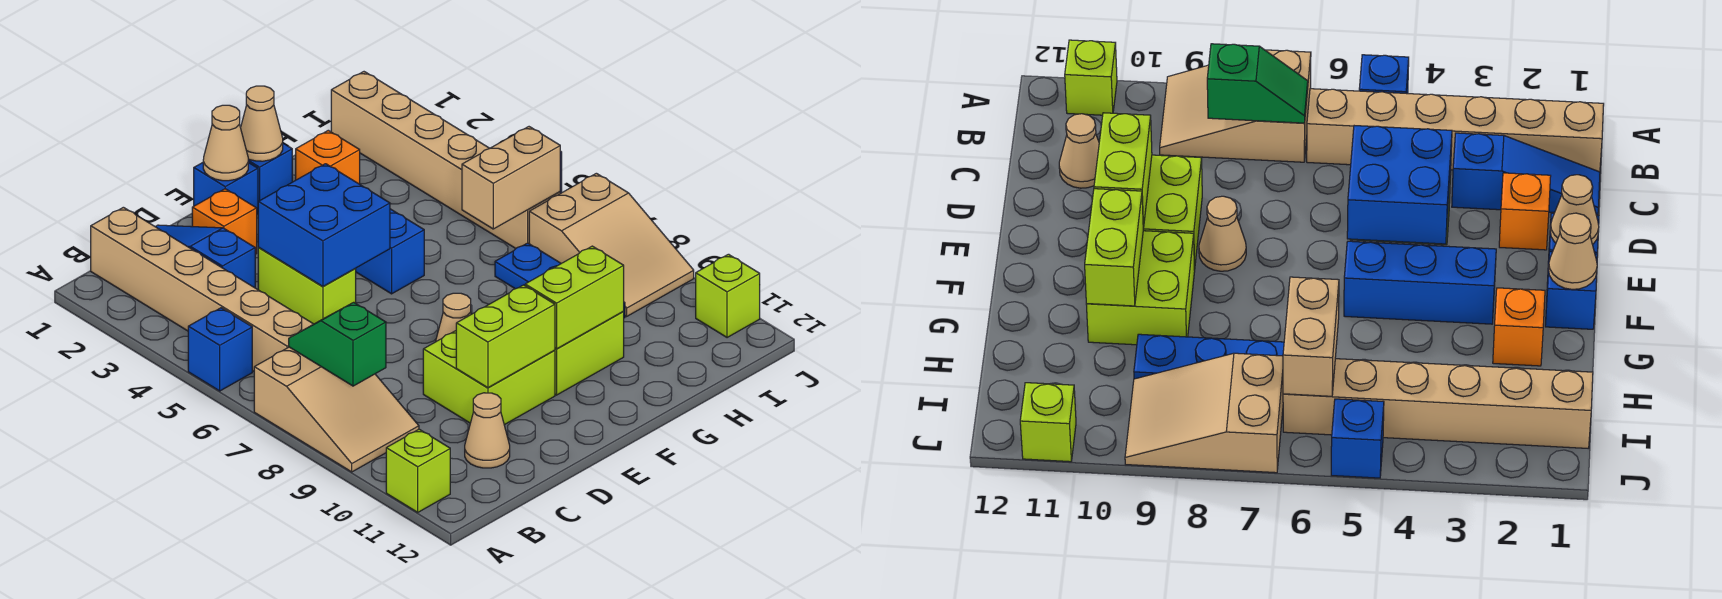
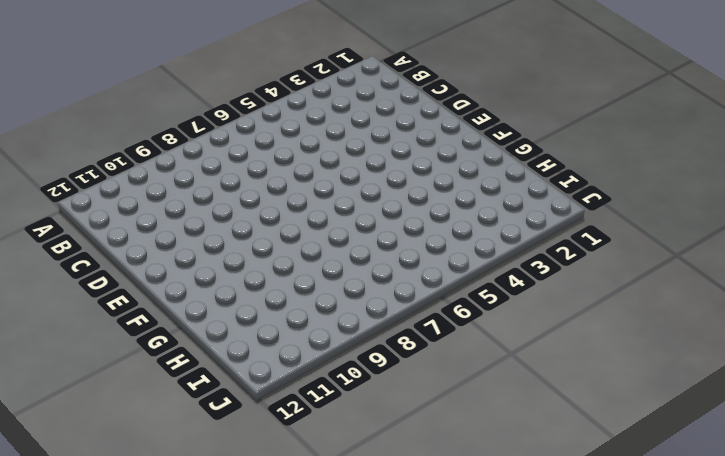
none -> blue 1x1 brick [188,308,252,391]
none -> tan 2x3 slope [254,347,419,472]
none -> lime 1x1 brick [386,429,450,512]

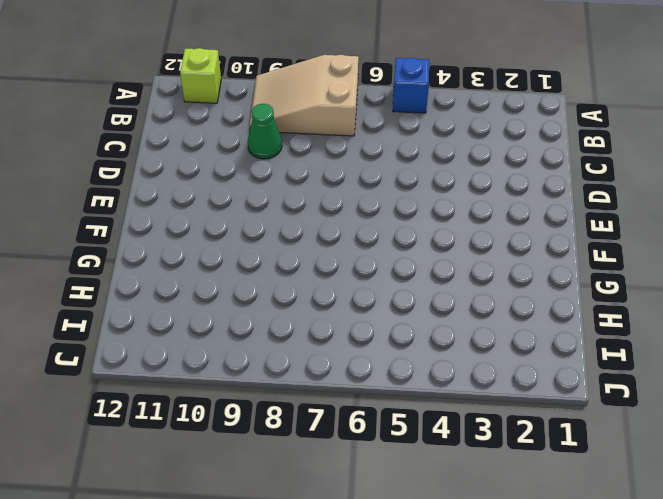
green 1x1 cone [248,104,282,159] -> none
none -> tan 1x6 brick [91,207,313,371]
none -> blue 1x3 slope [155,225,255,288]
none -> tan 1x1 cone [465,393,510,468]

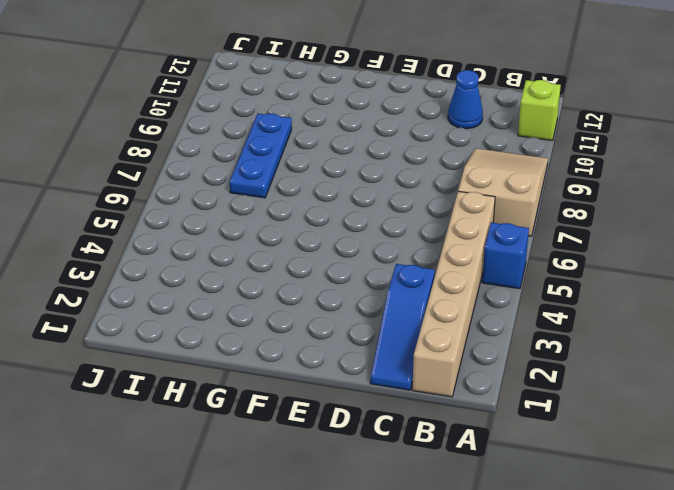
blue 1x1 cone [448,70,483,129] -> tan 1x1 cone [465,393,510,468]
none -> orange 1x1 brick [192,189,257,254]
none -> lime 1x2 brick [258,248,356,324]
none -> lime 2x2 brick [423,331,555,425]

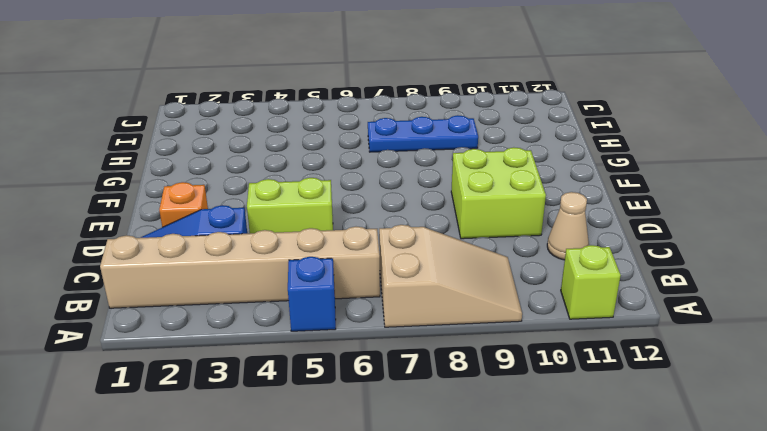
none -> blue 1x1 brick [194,162,258,214]
none -> tan 1x1 cone [436,293,471,341]
none -> blue 1x1 brick [248,143,292,202]

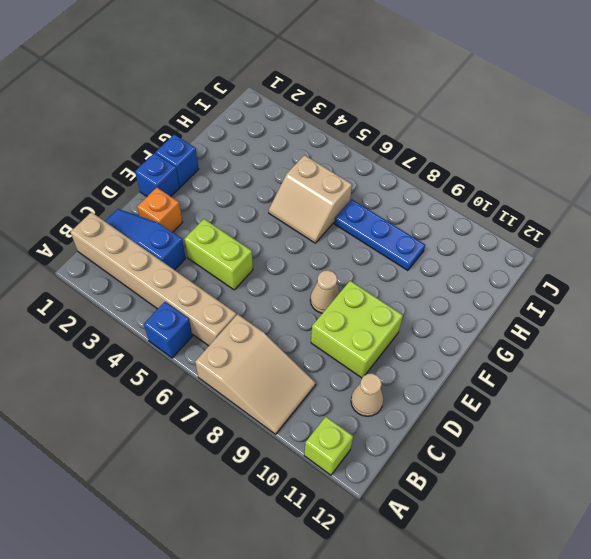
tan 2x2 slope [269,155,352,243] -> none
none -> blue 1x3 brick [355,209,424,294]
none -> lime 2x2 brick [555,311,624,395]
none -> orange 1x1 brick [296,130,360,184]

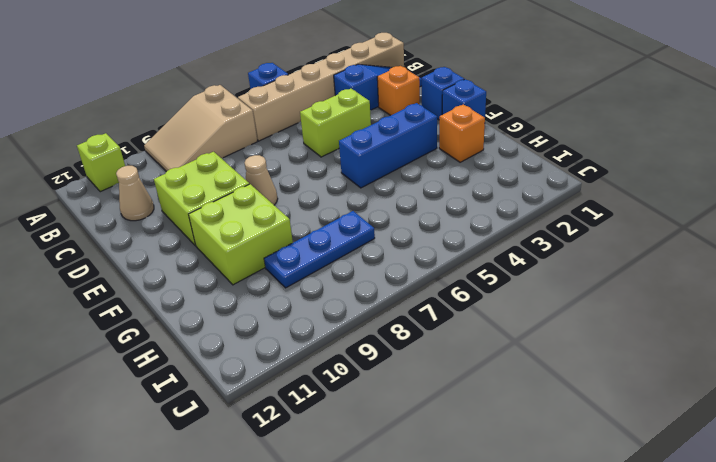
none -> tan 1x6 brick [331,72,560,248]
none -> tan 2x3 slope [529,173,694,316]
none -> blue 1x1 brick [1331,399,1384,478]

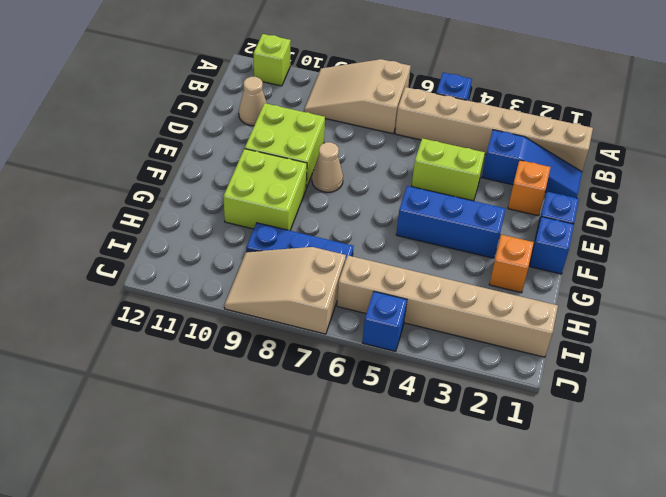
none -> lime 1x1 brick [696,254,760,338]
none -> green 1x2 slope [289,302,386,386]
none -> blue 2x2 brick [258,164,390,286]

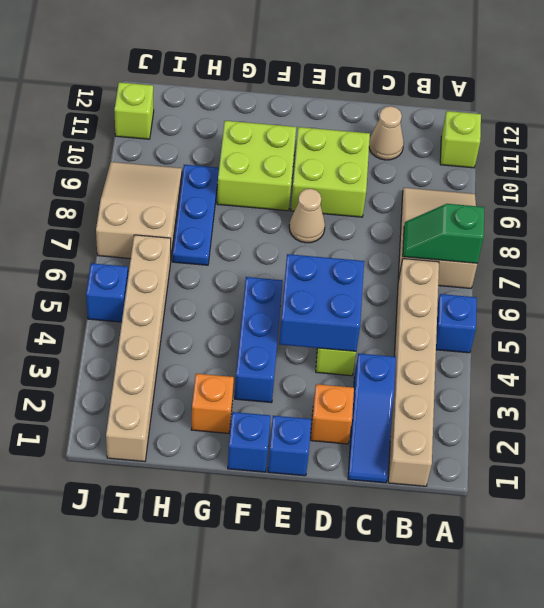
green 1x2 slope [403,204,484,263] -> green 1x2 slope turned to [289,302,386,386]
none -> lime 1x2 brick [456,285,555,388]
none -> tan 1x1 cone [203,105,248,181]
none -> tan 1x1 cone [241,86,283,161]

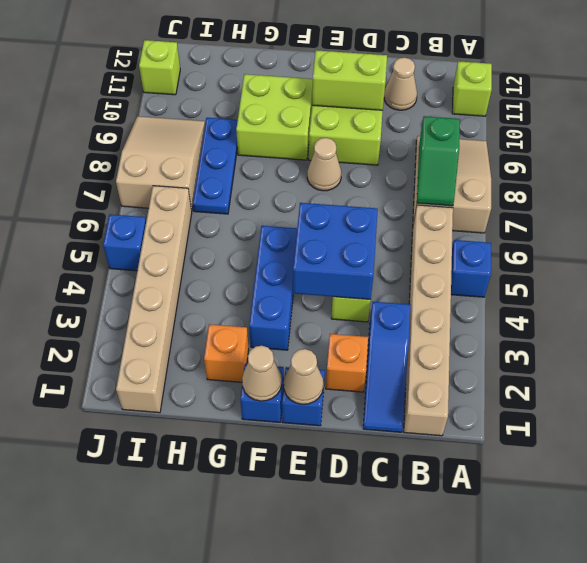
none -> lime 1x2 brick [525,246,624,349]
none -> tan 1x2 brick [462,127,560,229]

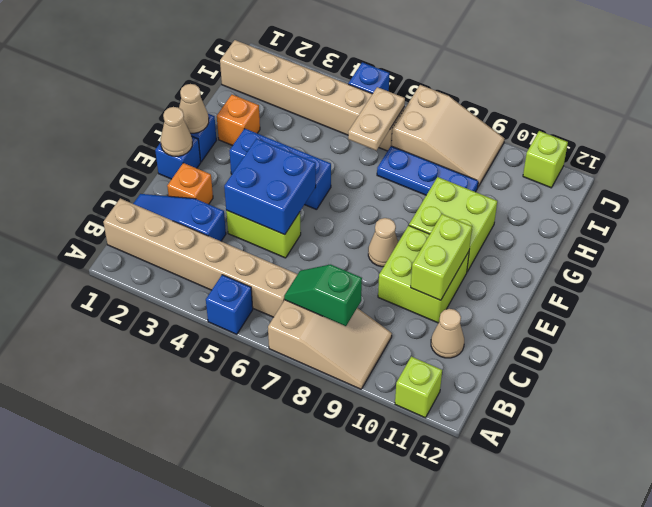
tan 1x2 plate [348,87,405,151] -> tan 1x2 brick [462,127,560,229]
none -> lime 1x2 brick [525,246,624,349]

